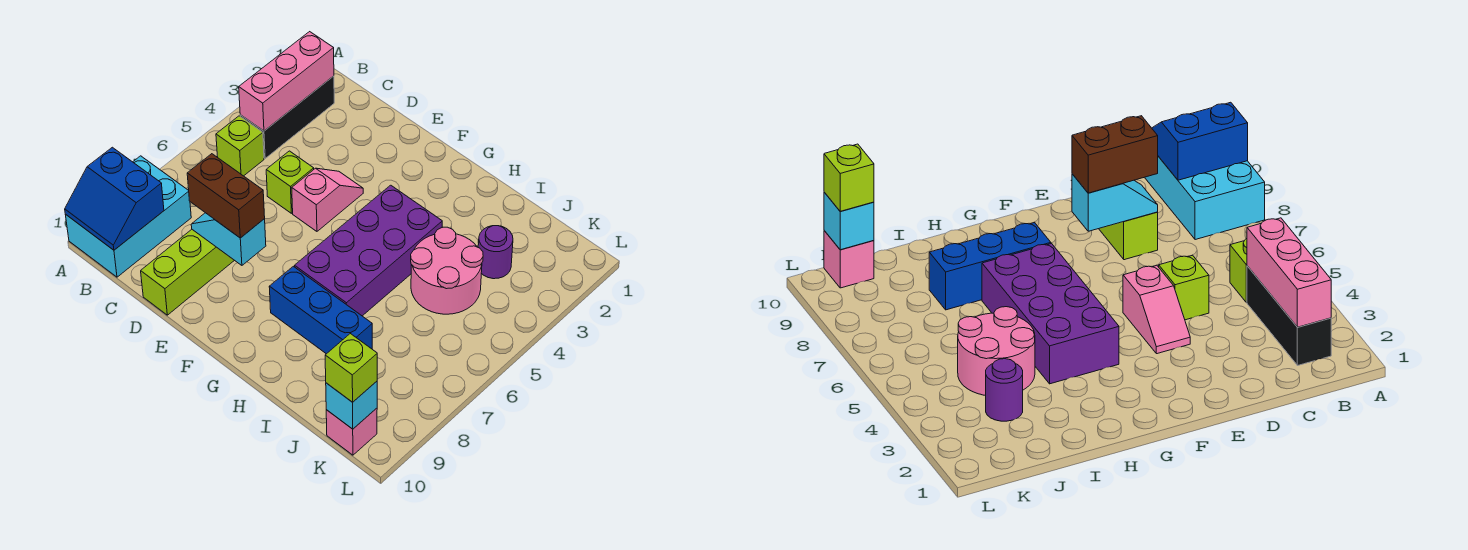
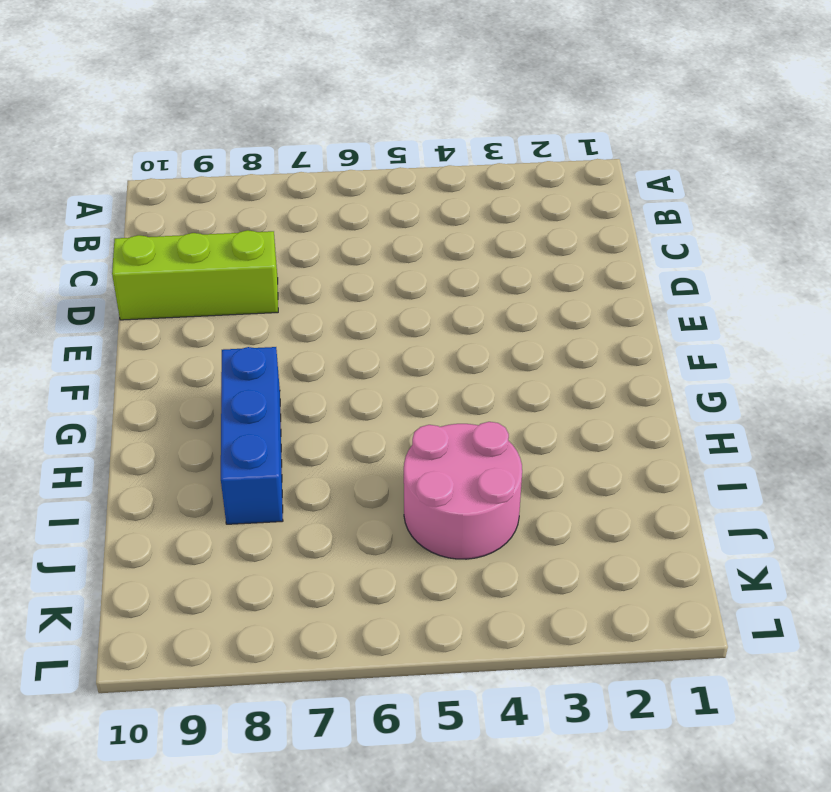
none -> cyan 2x3 brick [65,156,191,277]
none -> black 1x3 brick [240,76,334,158]
none -> lime 1x1 brick [216,116,264,176]

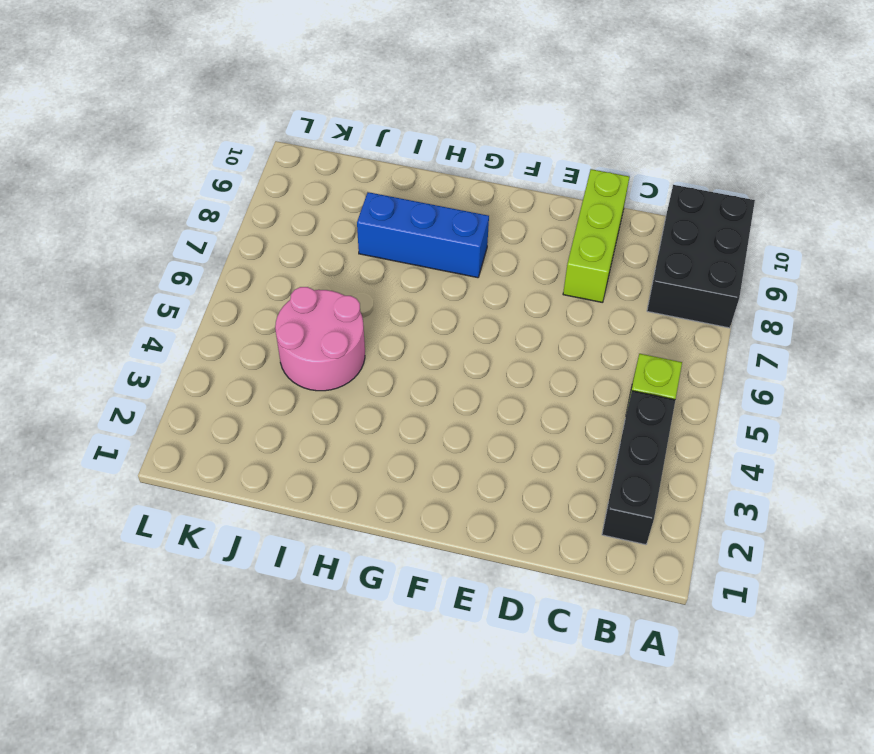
black 2x3 brick [647,185,755,328] -> cyan 2x3 brick [65,156,191,277]
none -> lime 1x1 brick [266,151,314,213]
none -> pink 1x2 slope [292,168,363,231]
none -> purple 2x4 brick [295,185,442,316]

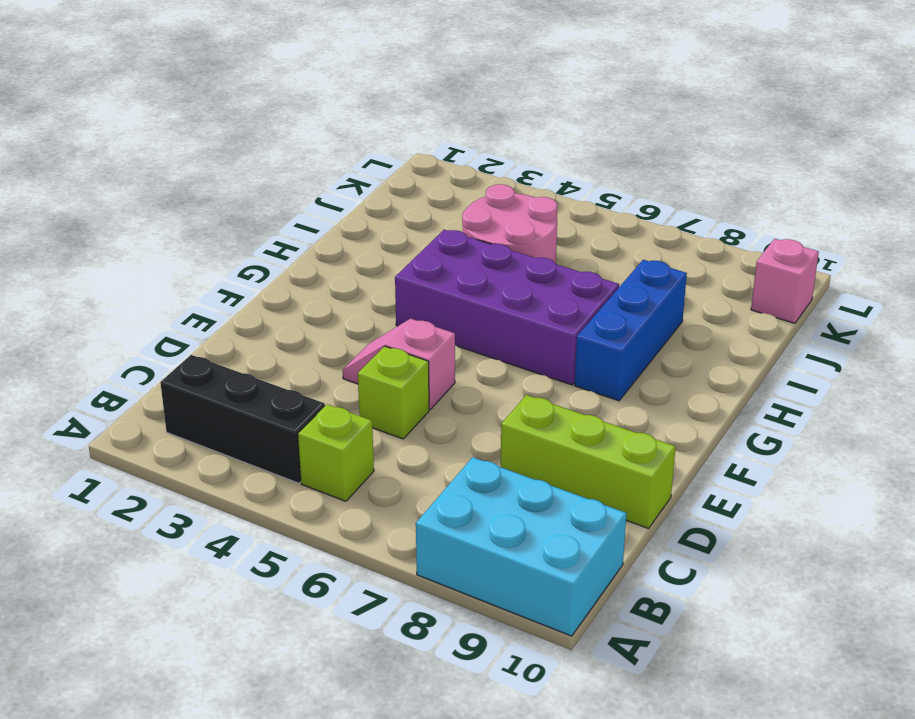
none -> purple 1x1 round brick [478,226,513,279]
none -> blue 2x2 slope [65,147,164,250]
none -> pink 1x3 brick [239,32,334,131]

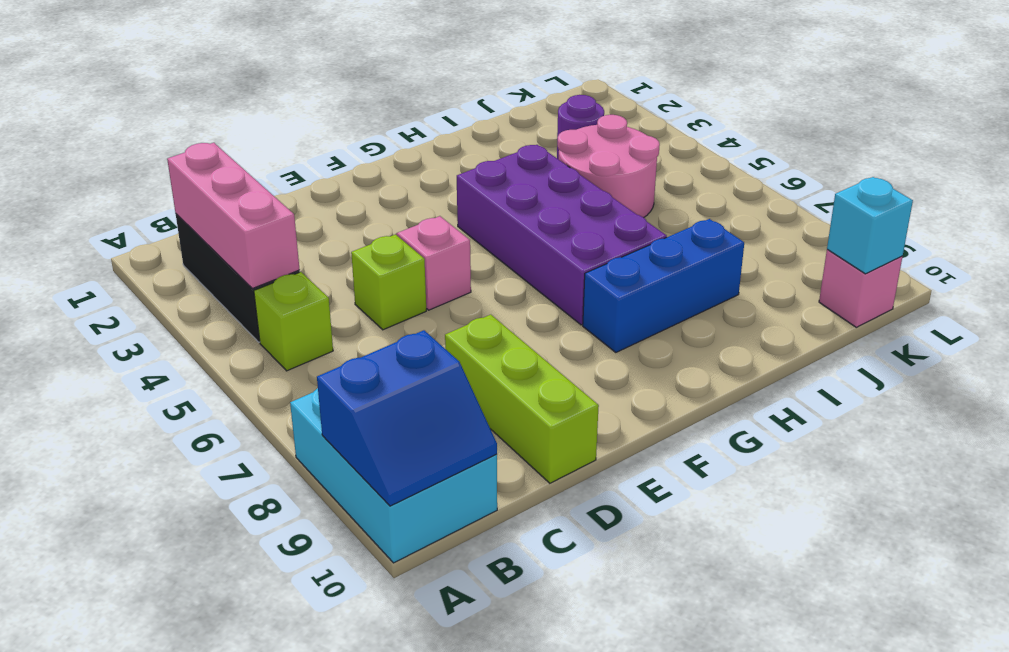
none -> cyan 1x2 slope [191,213,266,265]
none -> brown 1x2 brick [187,154,265,238]
none -> lime 1x1 brick [325,334,377,402]

